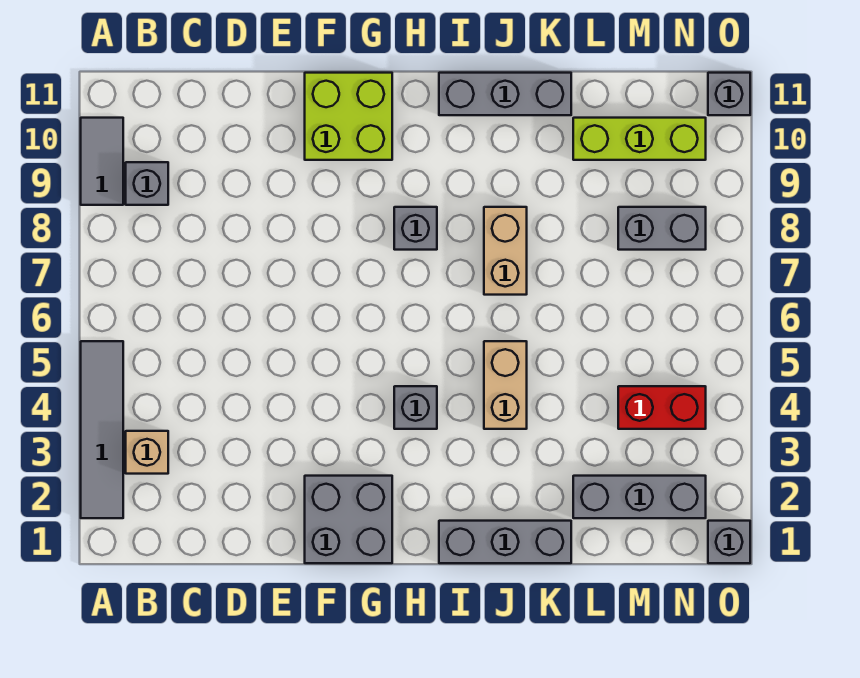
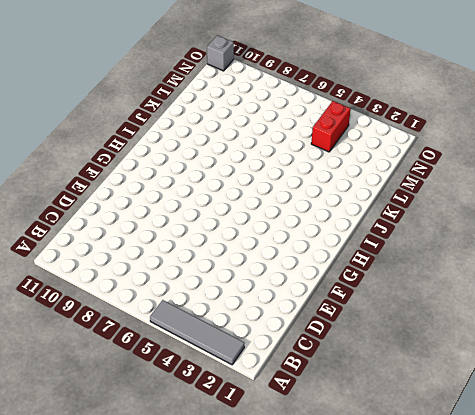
none -> grey 1x2 tile [81,118,123,205]
none -> tan 1x1 brick [126,431,168,474]
none -> grey 1x1 brick [126,162,168,205]

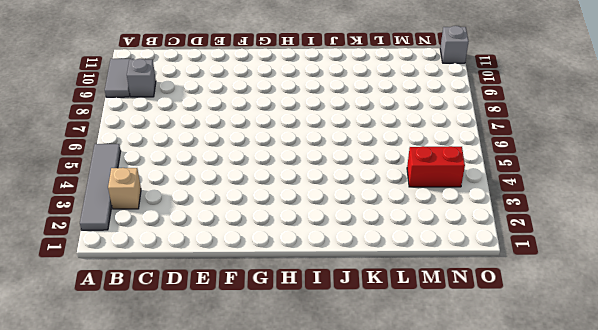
none -> grey 2x2 brick [305,476,392,563]
none -> lime 2x2 brick [305,73,392,160]
none -> grey 1x1 brick [394,386,437,429]

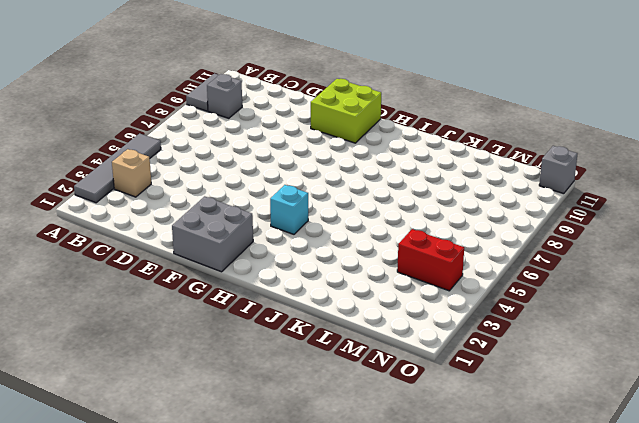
cyan 1x1 brick [270,185,308,234] -> grey 1x1 brick [394,386,437,429]
none -> grey 1x1 brick [394,207,437,250]
none -> grey 1x3 brick [439,521,571,563]
none -> grey 1x3 brick [439,73,571,115]

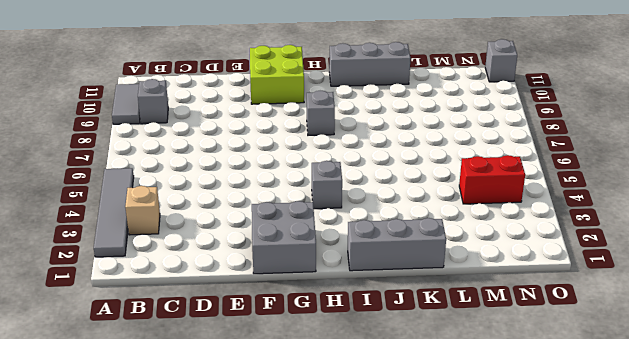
none -> tan 1x2 brick [484,341,527,429]
none -> tan 1x2 brick [484,207,527,295]
none -> grey 1x3 brick [573,476,706,518]

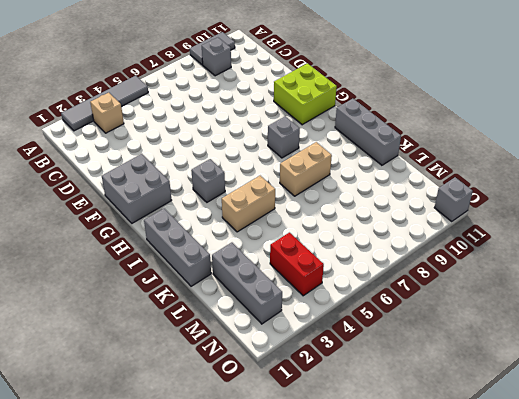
none -> lime 1x3 brick [573,118,706,160]
none -> grey 1x2 brick [618,207,706,250]
none -> grey 1x1 brick [708,521,750,563]

